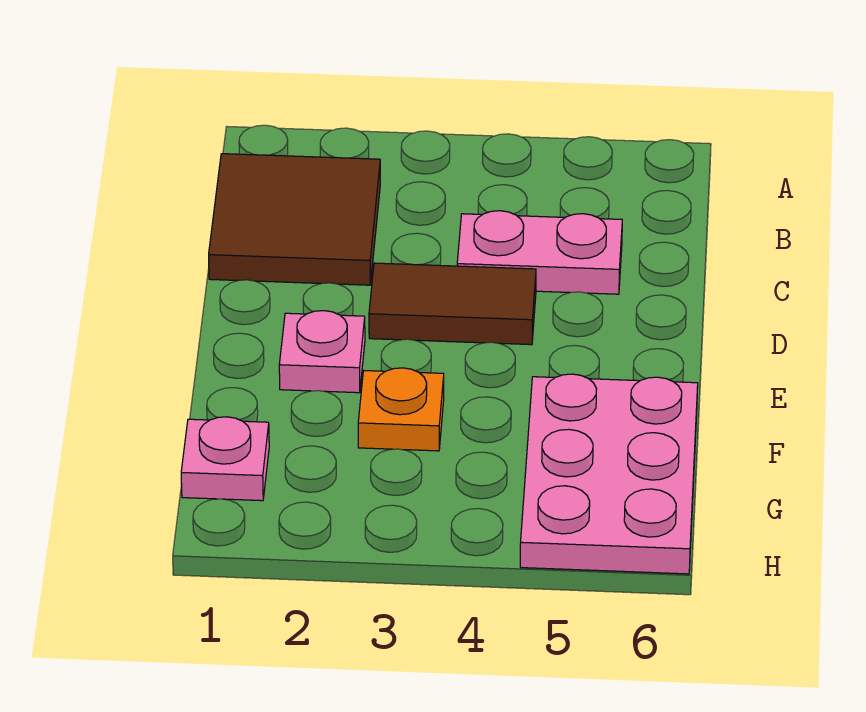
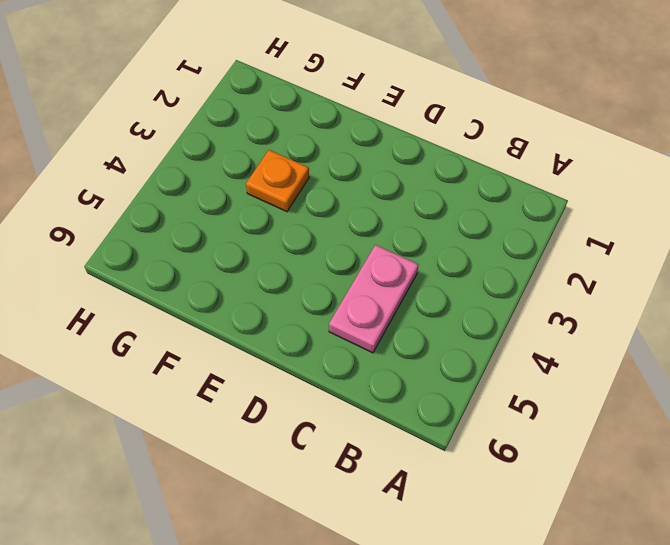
none -> brown 2x2 tile [209,154,380,285]
none -> brown 1x2 tile [369,263,536,345]

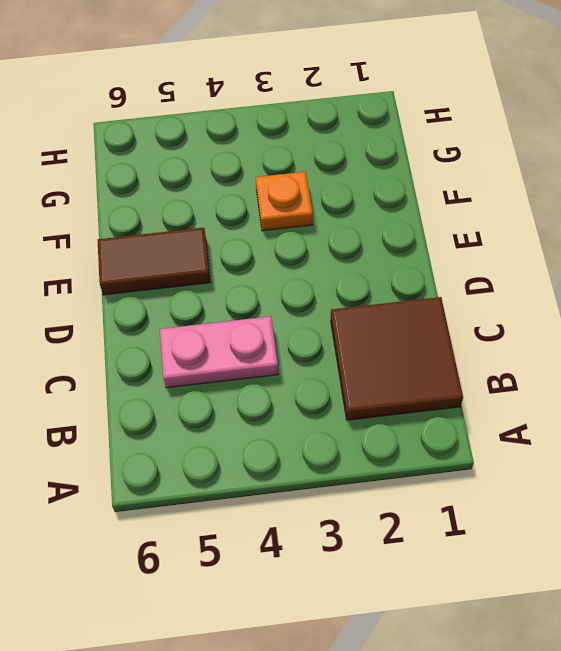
brown 1x2 tile [98,228,211,295] -> brown 1x2 tile moved to [369,263,536,345]
none -> pink 1x1 plate [279,311,365,393]
none -> pink 2x3 plate [520,374,698,574]

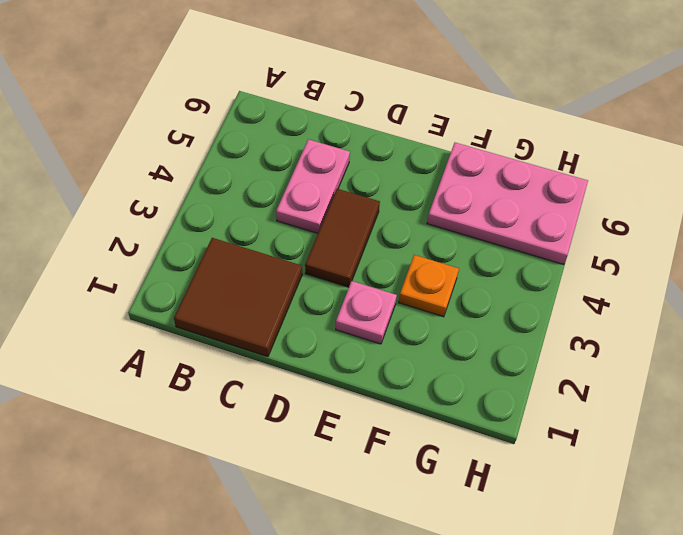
none -> pink 1x1 plate [181,417,269,501]

